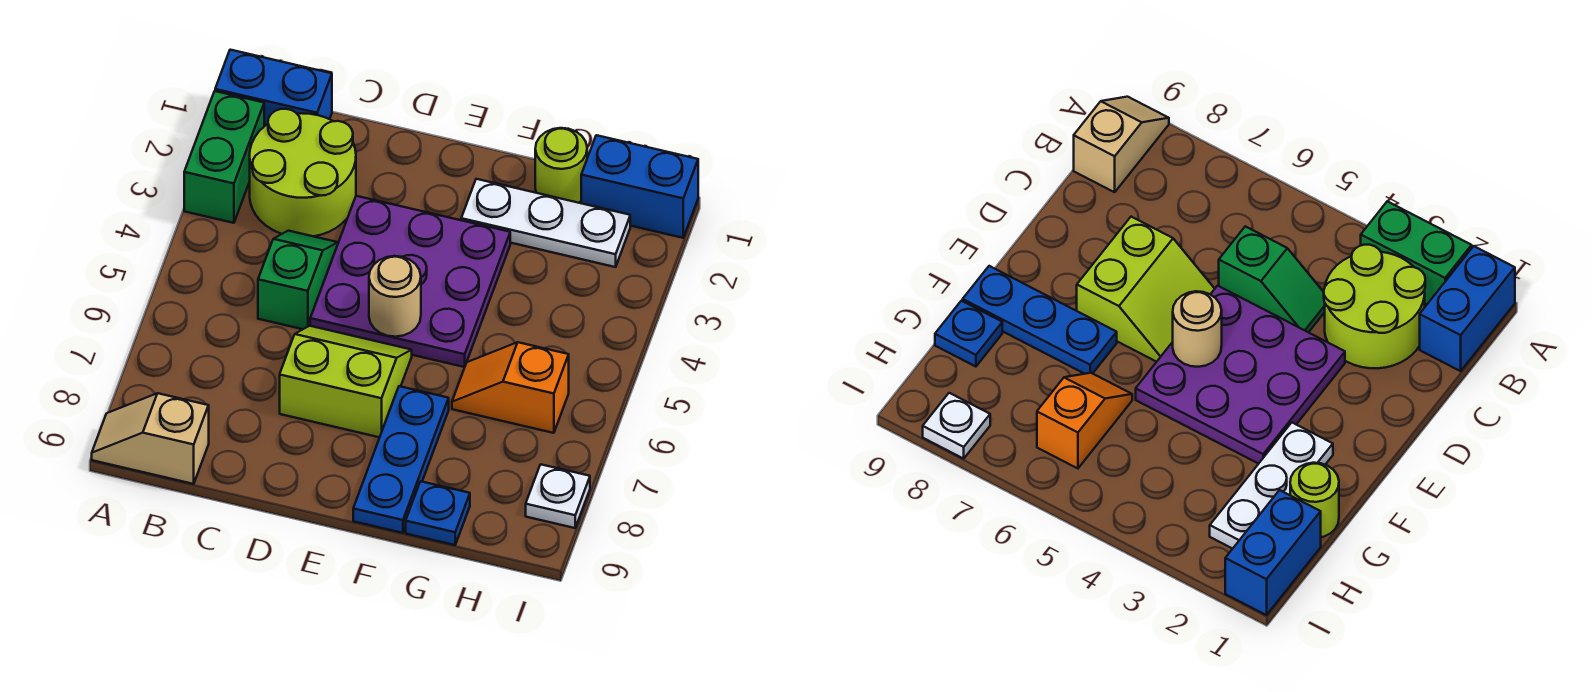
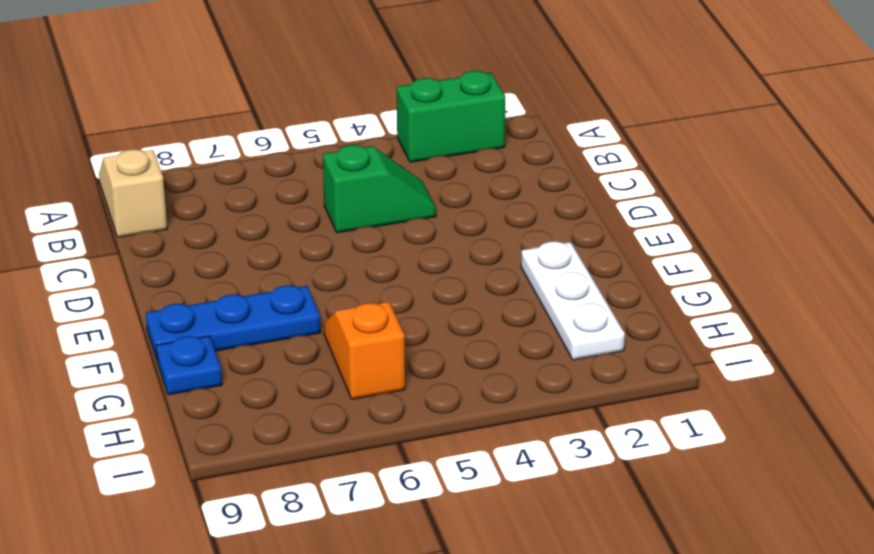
none -> blue 1x2 brick [215,50,332,126]
none -> lime 2x2 round brick [250,109,356,236]
none -> purple 3x3 plate [310,196,510,367]

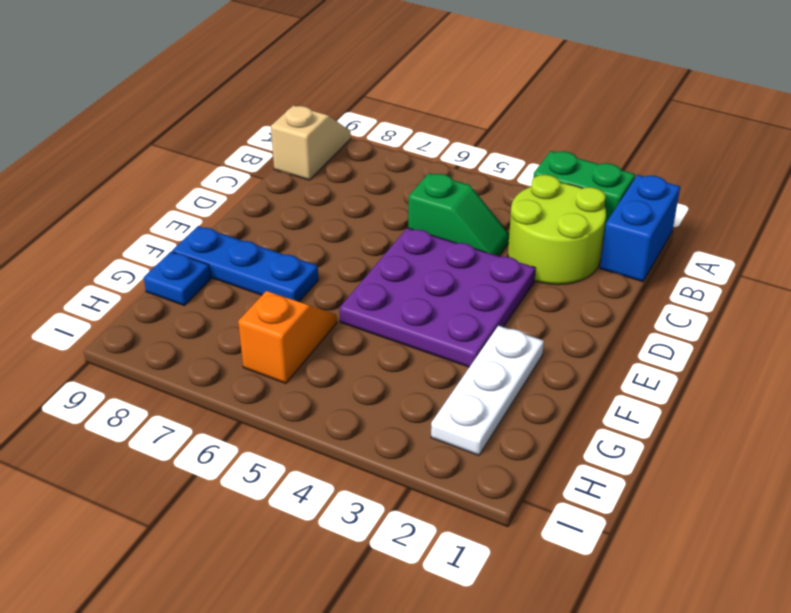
none -> lime 2x2 slope [280,326,412,437]
none -> lime 1x1 round brick [535,128,587,203]
none -> blue 1x2 brick [581,135,698,238]

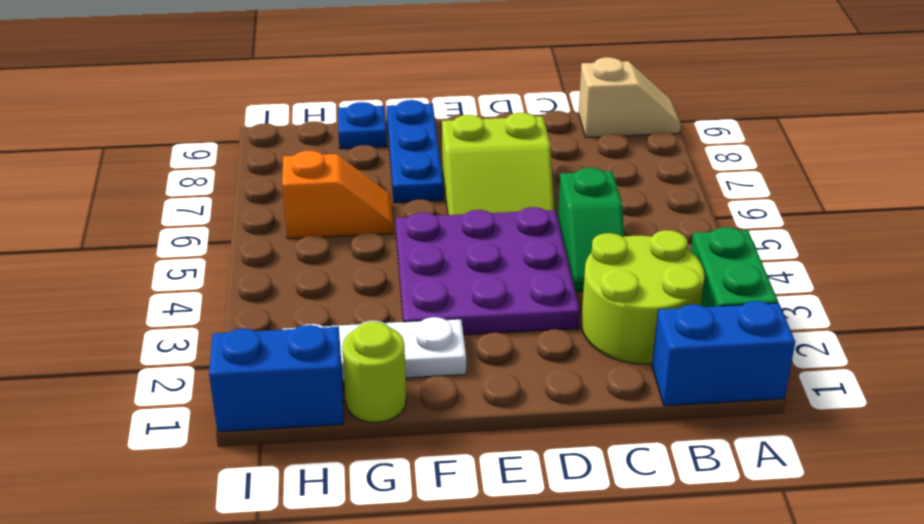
none -> white 1x1 plate [526,464,590,528]
none -> tan 1x1 round brick [369,256,421,337]

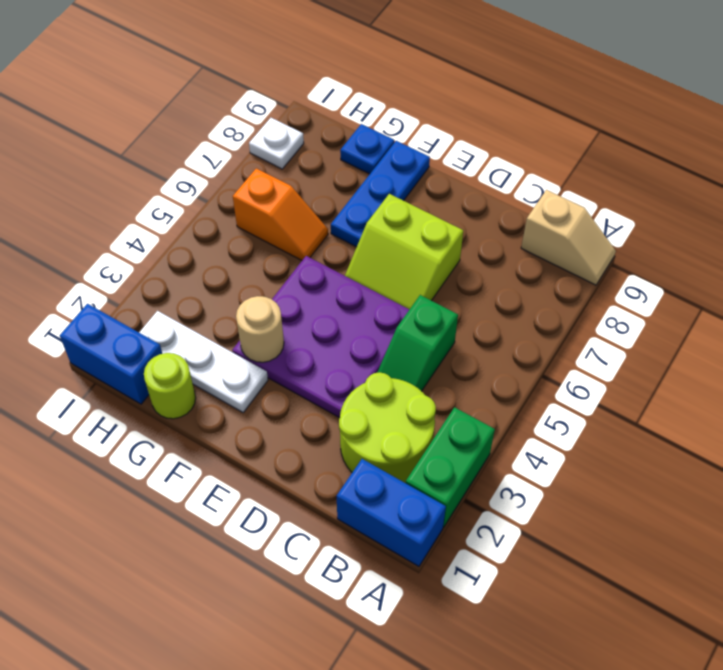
tan 1x1 round brick [236,296,284,362] -> tan 1x1 round brick moved to [369,256,421,337]

